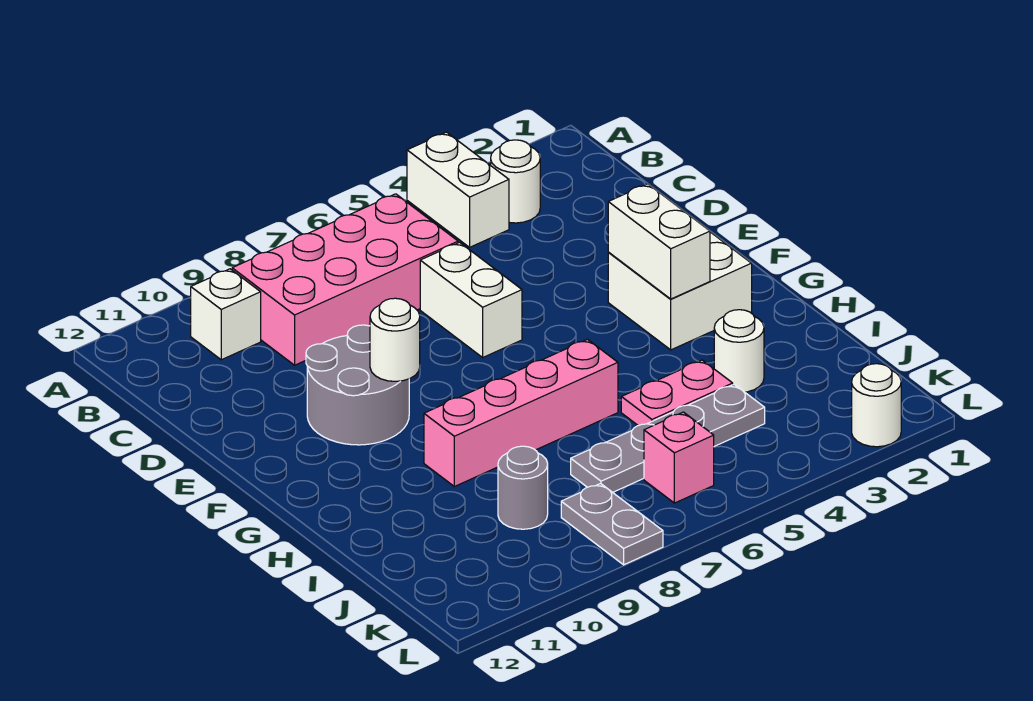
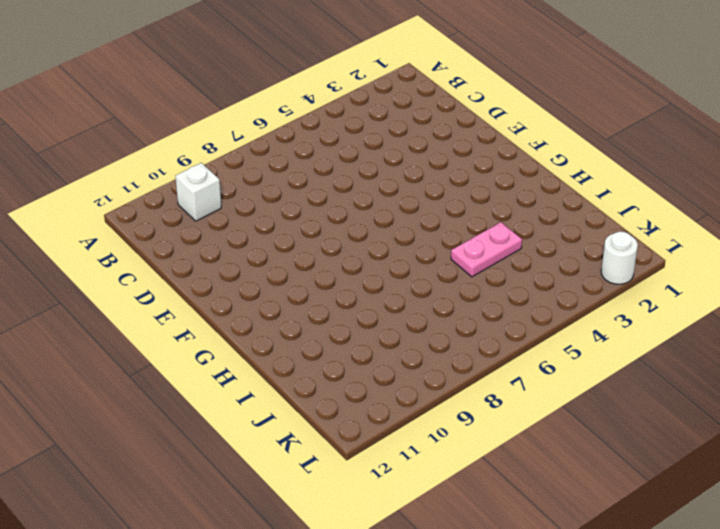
none -> white 1x2 brick [407,132,509,247]
none -> white 1x1 round brick [491,140,540,223]
none -> pink 2x4 brick [232,194,458,365]

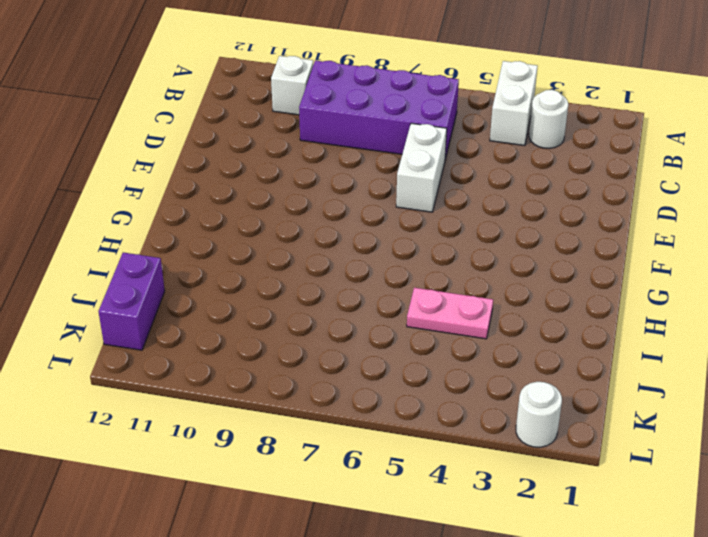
purple 2x4 brick [299,60,459,159] -> pink 2x4 brick [232,194,458,365]
purple 1x2 brick [98,252,165,350] -> none
none -> grey 2x2 round brick [306,325,409,445]
none -> white 2x2 brick [608,232,752,350]
none -> pink 1x4 brick [424,339,618,487]

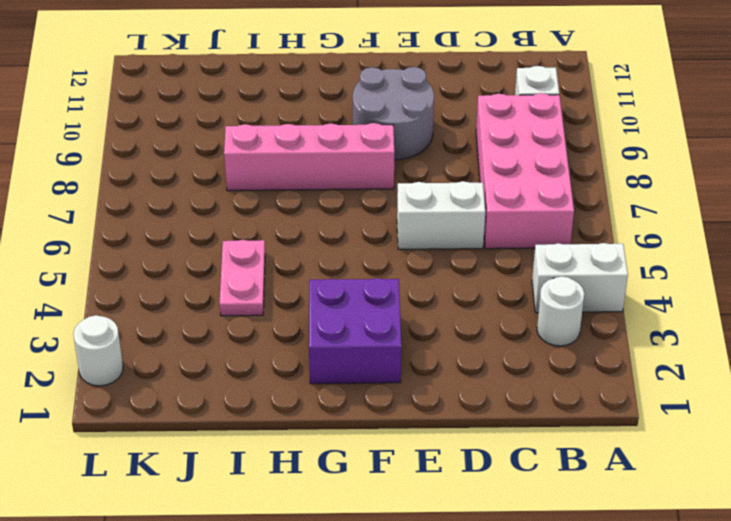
purple 2x2 brick [309,278,401,384] -> white 2x2 brick [608,232,752,350]
pink 1x4 brick [224,123,394,191] -> pink 1x4 brick turned to [424,339,618,487]
none -> white 1x1 round brick [714,310,764,392]
none -> grey 1x4 plate [571,384,765,492]
none -> grey 1x1 round brick [498,446,548,529]

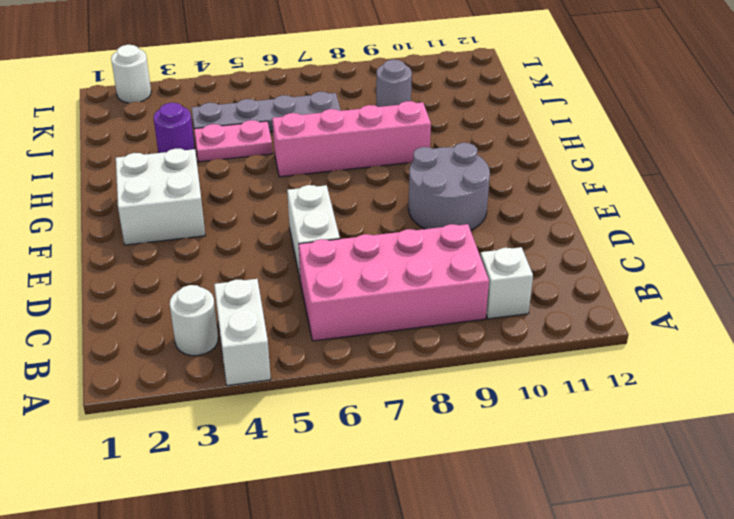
purple 1x1 round brick [154,103,195,153] -> white 1x1 round brick [714,310,764,392]
none -> pink 1x1 brick [644,412,714,503]
none -> grey 1x2 plate [561,484,663,565]
none -> white 1x2 brick [608,184,710,299]

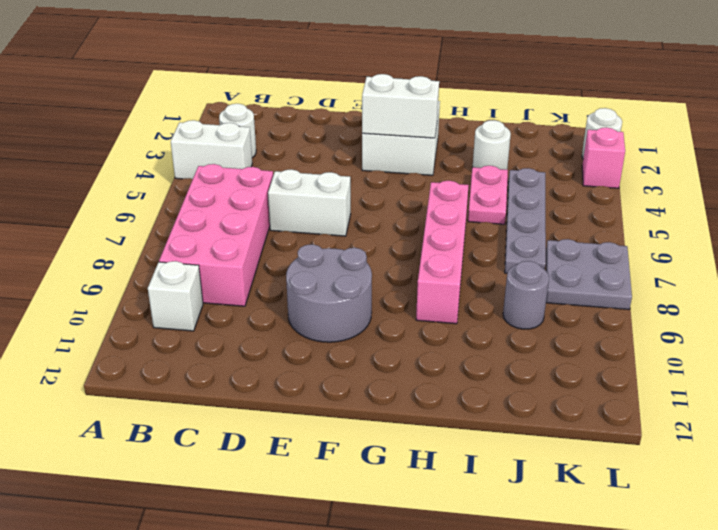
grey 2x2 plate [546,239,632,310] -> grey 1x2 plate [561,484,663,565]
pink 1x1 brick [582,127,625,188] -> pink 1x1 brick moved to [644,412,714,503]
none -> white 1x1 round brick [370,298,420,381]

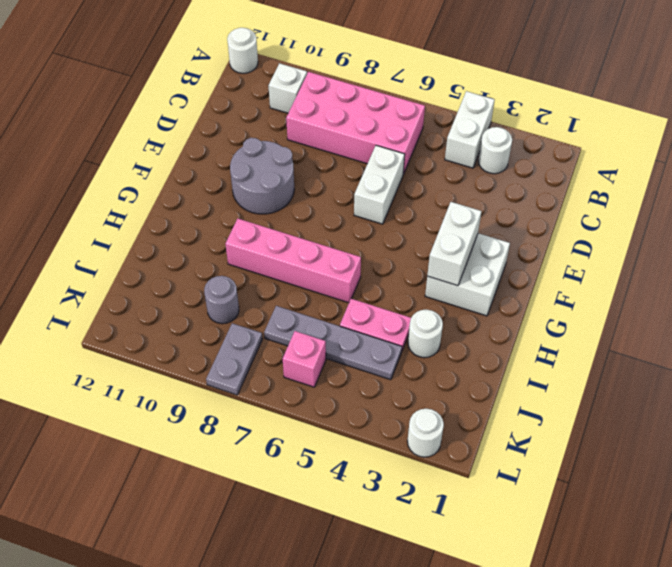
white 1x1 round brick [227,28,258,73] -> white 1x1 round brick moved to [370,298,420,381]

